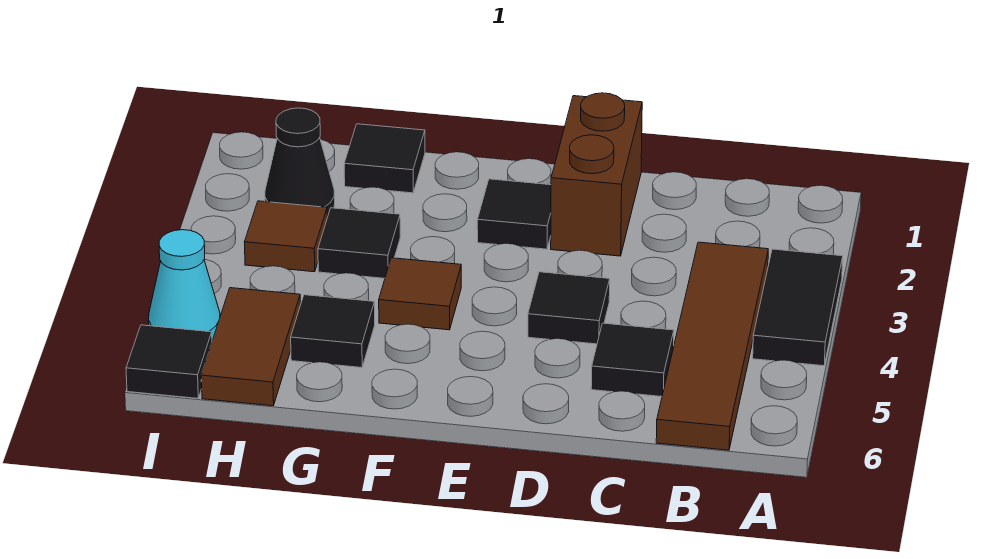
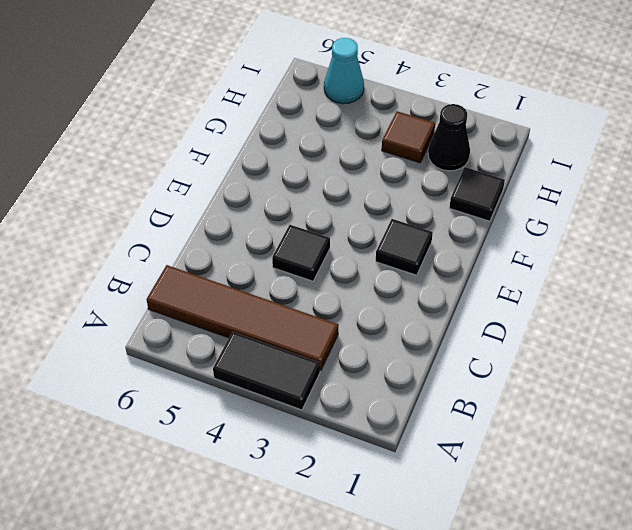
none -> black 1x1 tile [591,323,674,397]
none -> brown 1x2 brick [551,93,642,256]
none -> brown 1x1 tile [379,258,461,330]

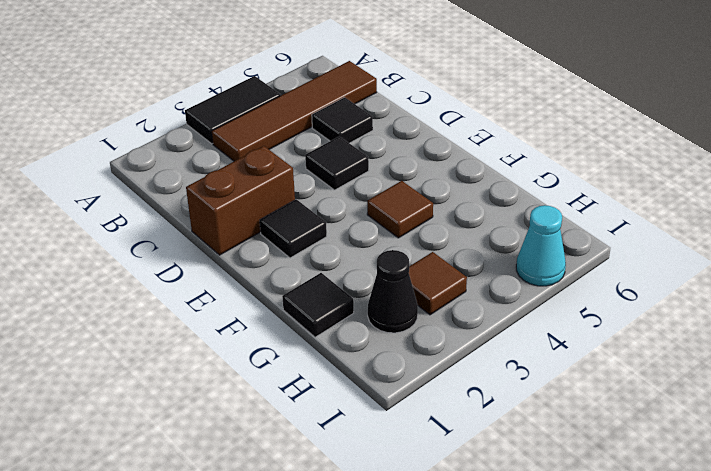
none -> black 1x1 tile [318,208,400,278]
none -> black 1x1 tile [291,295,375,368]
none -> brown 1x2 tile [201,288,300,406]

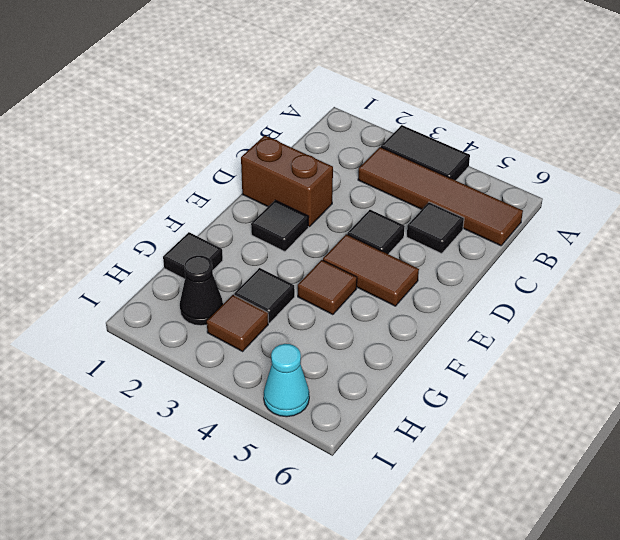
brown 1x2 tile [323,234,419,306] -> brown 1x2 tile moved to [201,288,300,406]
none -> black 1x1 tile [291,295,375,368]
none -> black 1x1 tile [126,325,212,398]

